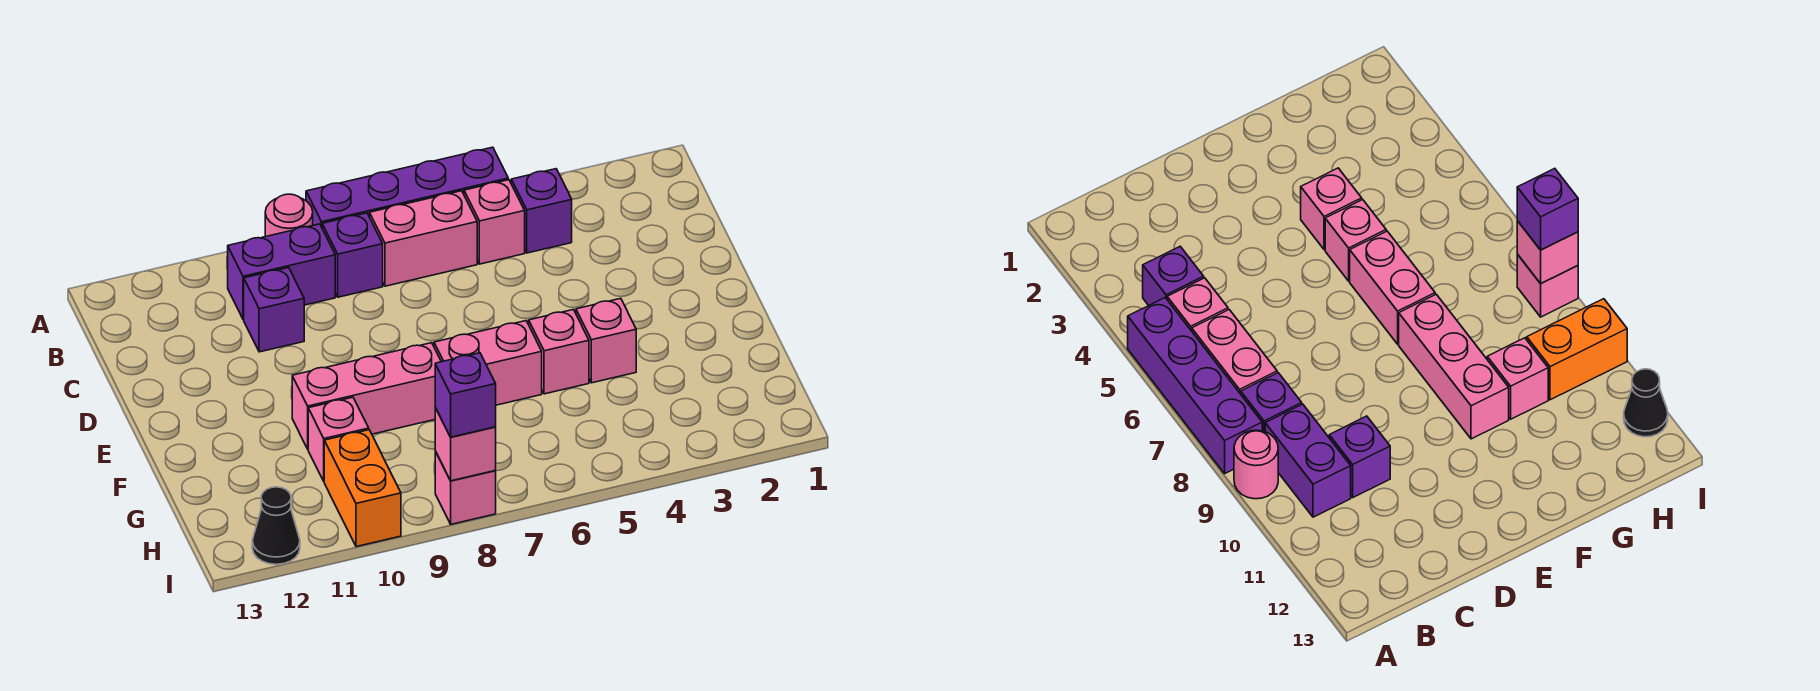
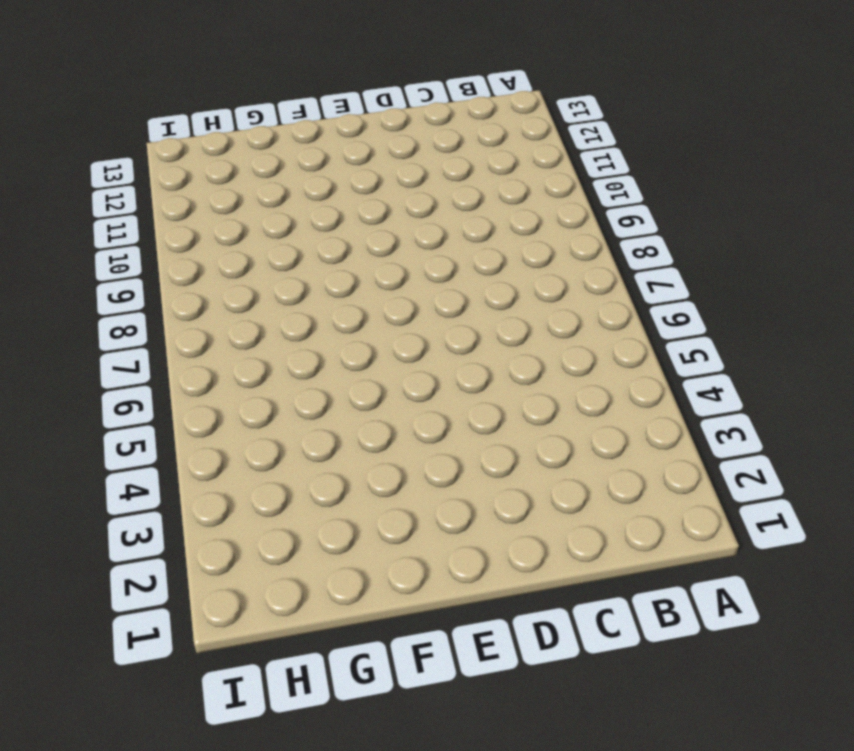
none -> purple 1x4 brick [306,147,508,227]
none -> pink 1x1 round brick [265,194,313,237]
none -> purple 1x1 brick [511,169,572,253]

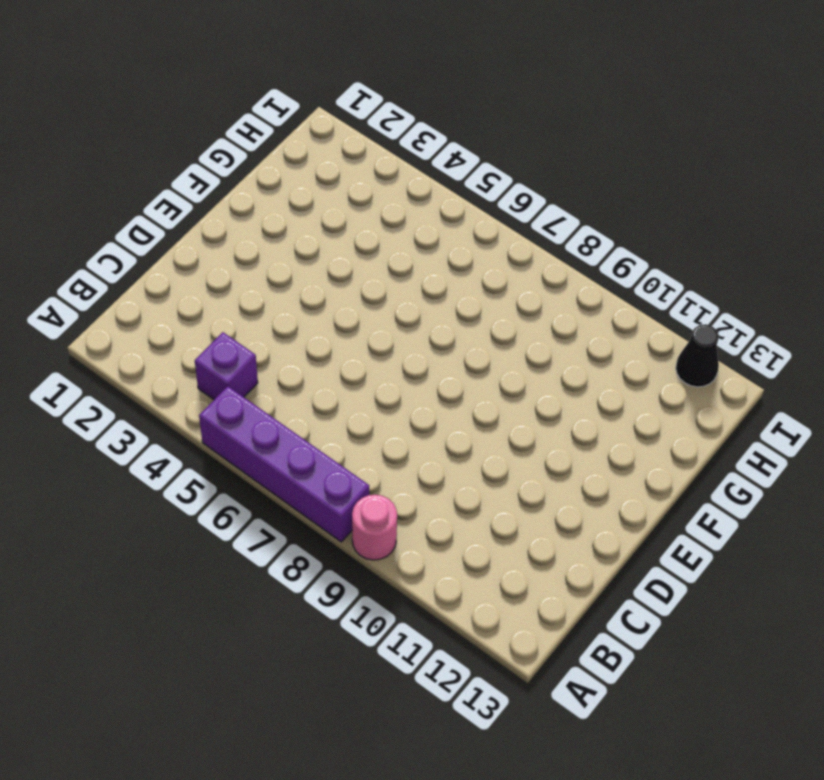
none -> pink 1x1 brick [464,180,525,264]
none -> pink 1x2 brick [370,191,477,286]
none -> purple 1x1 brick [322,213,383,297]

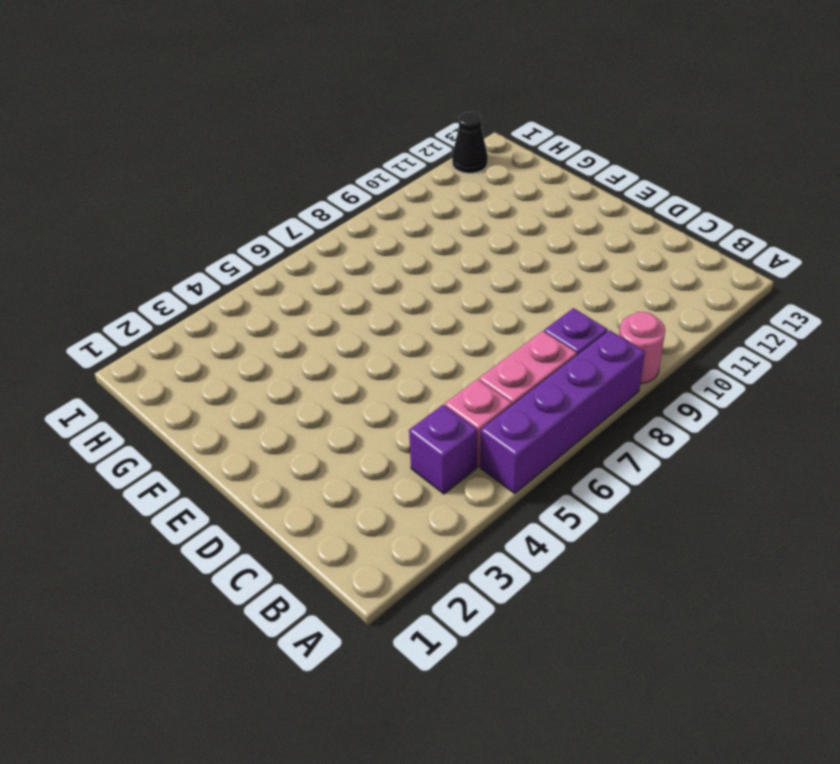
none -> purple 1x2 brick [228,224,335,319]
none -> purple 1x1 brick [244,268,304,352]
none -> pink 1x1 brick [576,298,636,383]

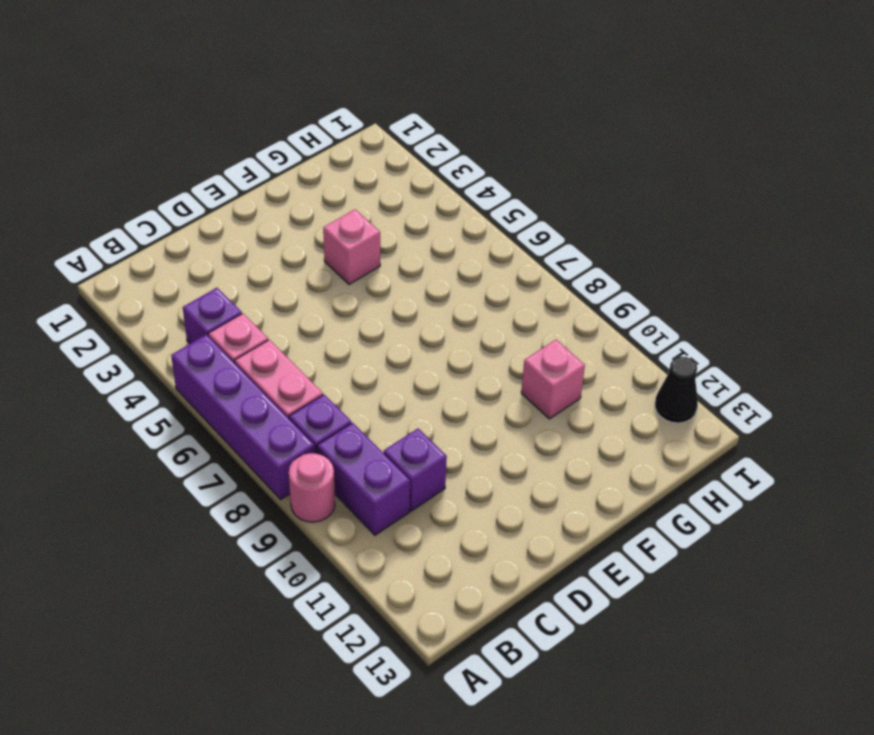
none -> pink 1x1 brick [529,310,589,394]
none -> pink 1x2 brick [434,321,542,405]
none -> pink 1x3 brick [292,343,441,449]

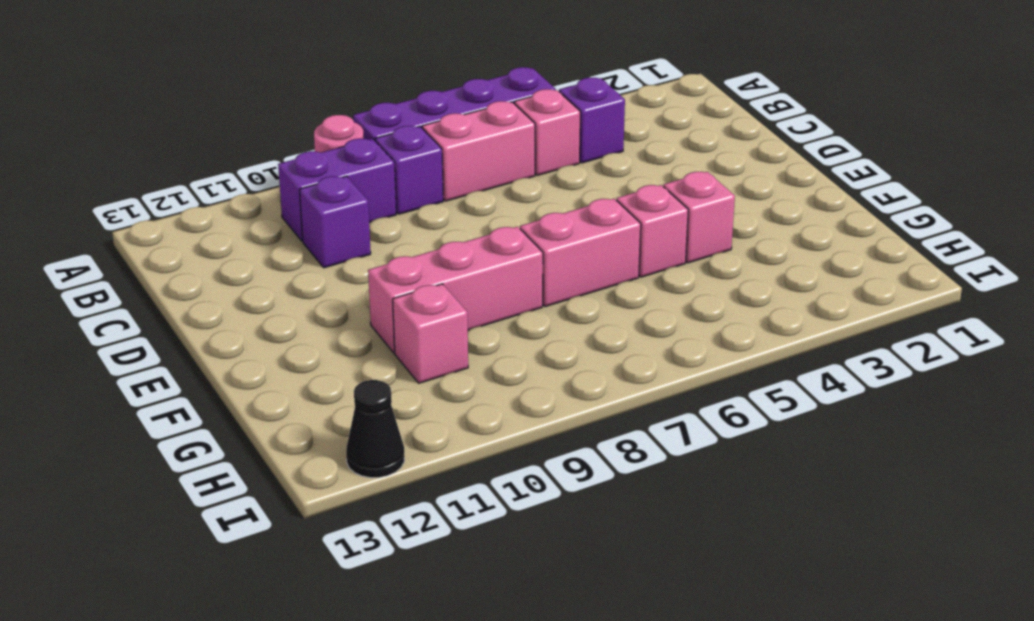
none -> orange 1x2 brick [324,430,401,547]
none -> pink 1x1 brick [435,451,496,524]
none -> pink 1x1 brick [435,407,496,481]

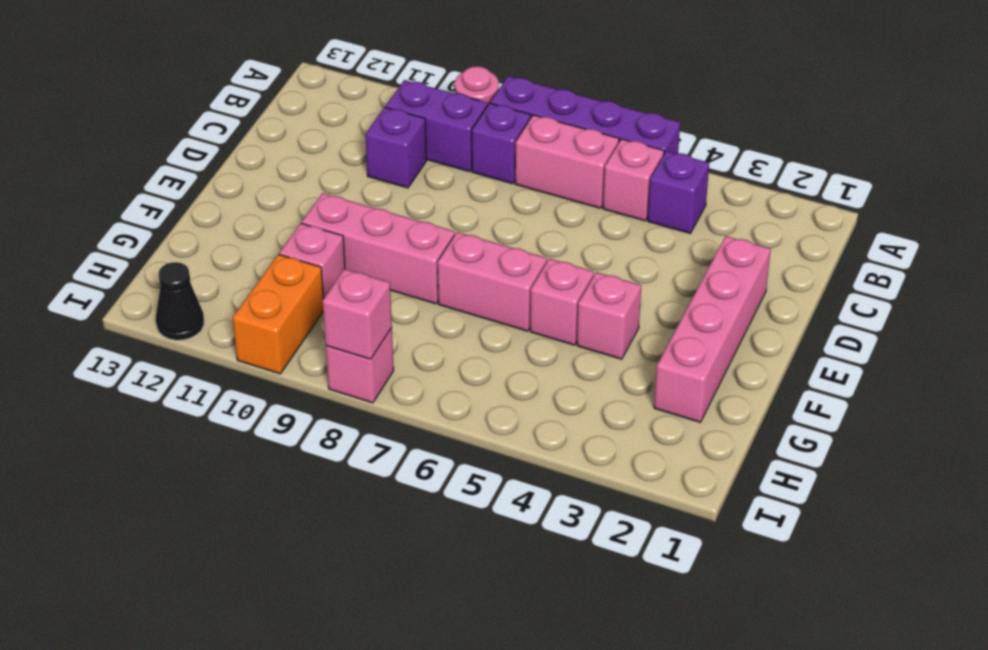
pink 1x4 brick [654,236,771,422] -> none
none -> purple 1x1 brick [435,353,496,437]

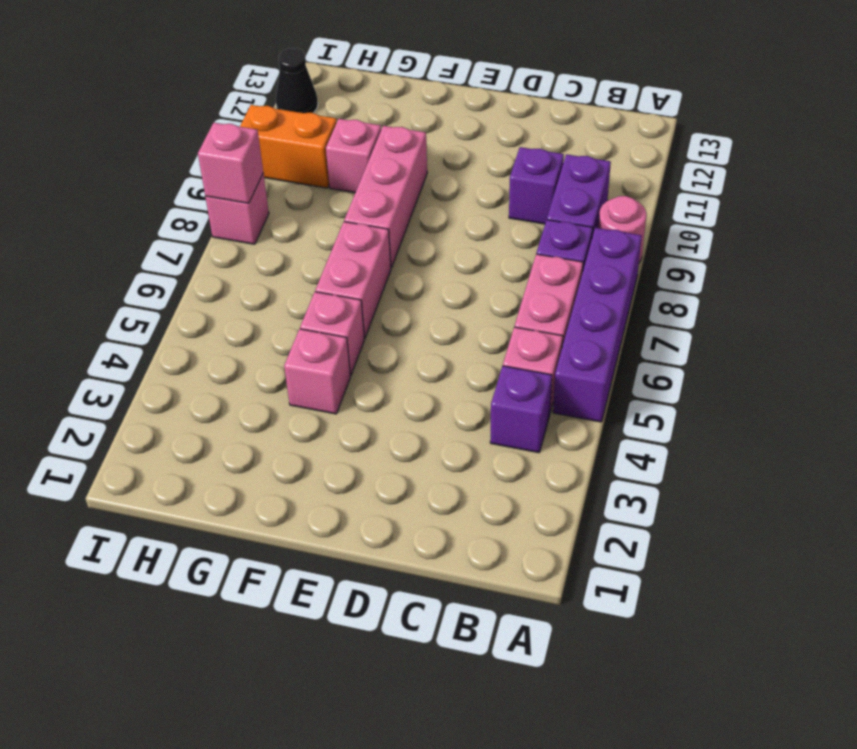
none -> purple 1x1 brick [435,353,496,437]

